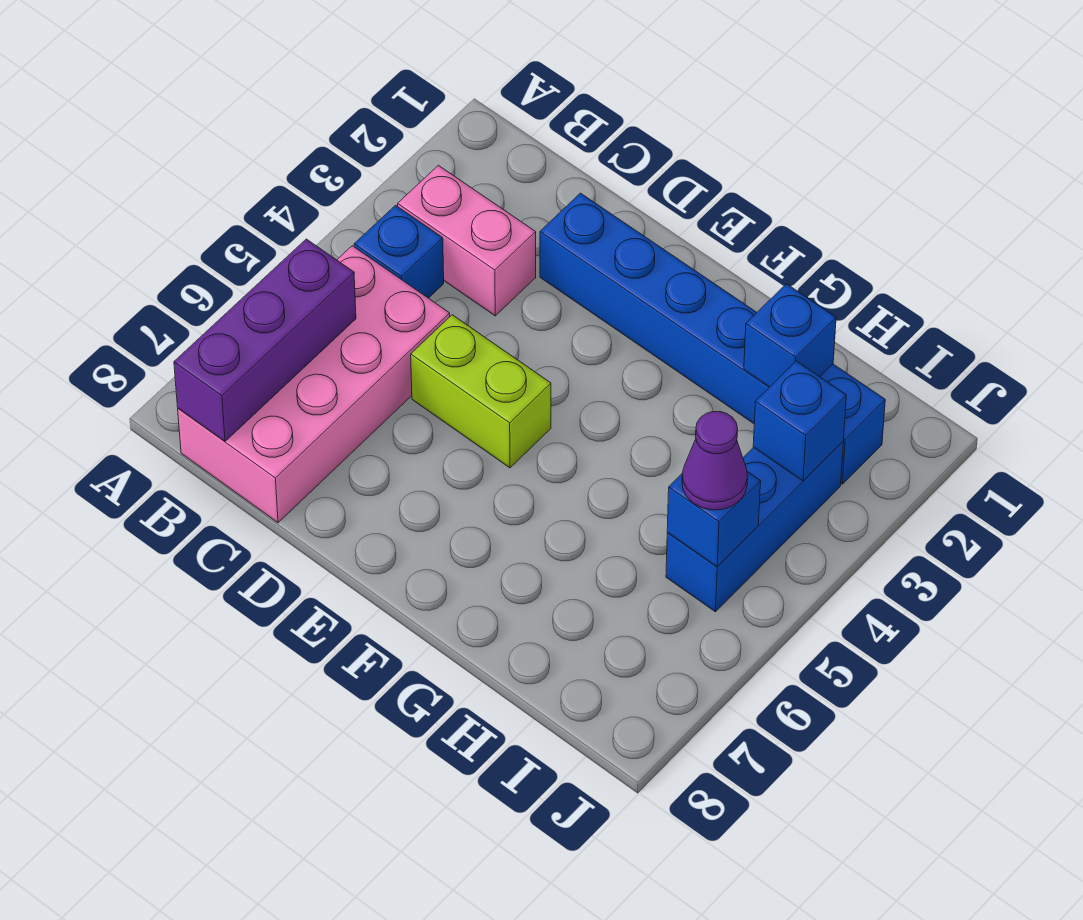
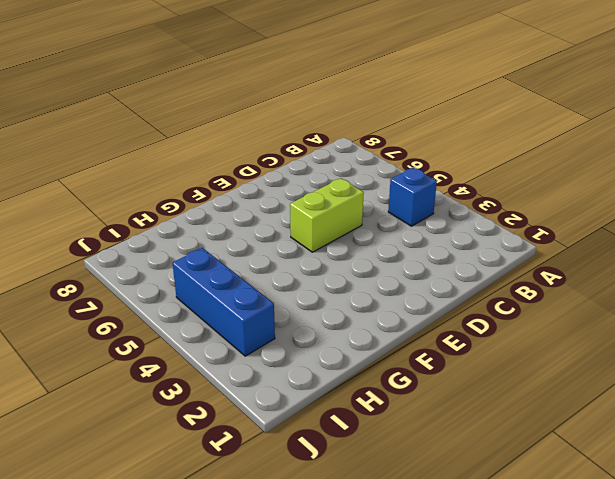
none -> pink 1x2 brick [398,165,536,316]
none -> pink 2x4 brick [178,246,450,523]

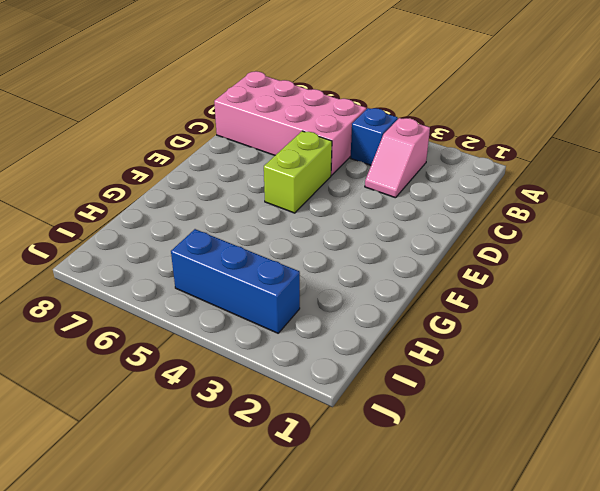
pink 1x2 slope [365,118,430,198] -> pink 1x2 brick [398,165,536,316]
none -> blue 1x6 brick [540,193,885,484]
none -> purple 1x3 brick [174,239,356,441]

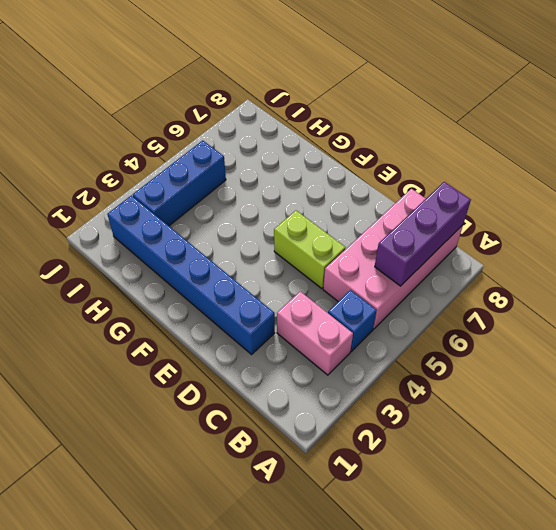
none -> blue 1x1 brick [744,284,836,387]
none -> blue 1x1 brick [753,361,846,481]

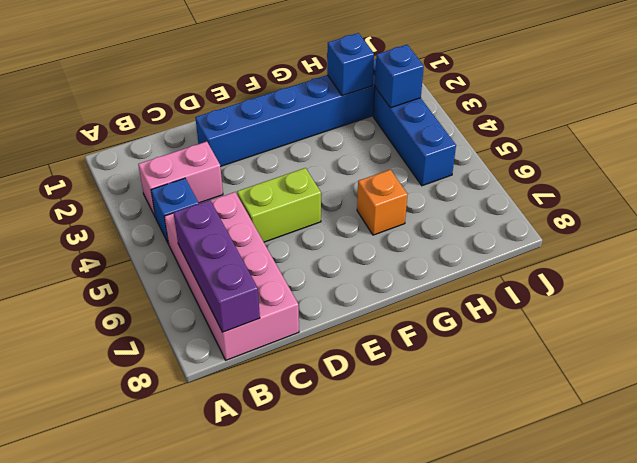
orange 1x1 brick [357,170,408,235] -> none
none -> blue 1x1 brick [667,472,761,567]
none -> purple 1x1 cone [682,412,748,510]

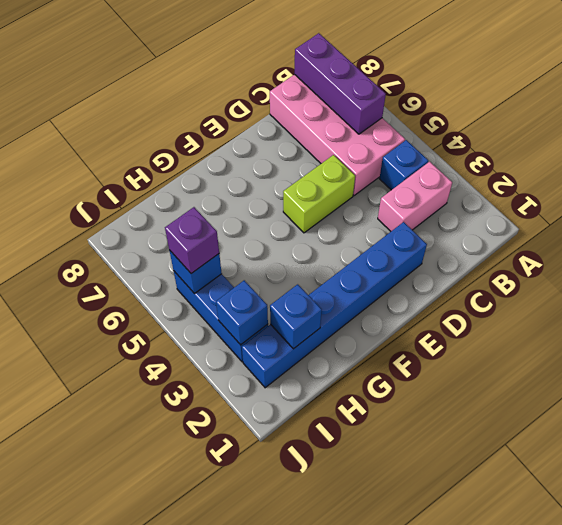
purple 1x1 brick [165,207,219,274] -> purple 1x1 cone [682,412,748,510]

